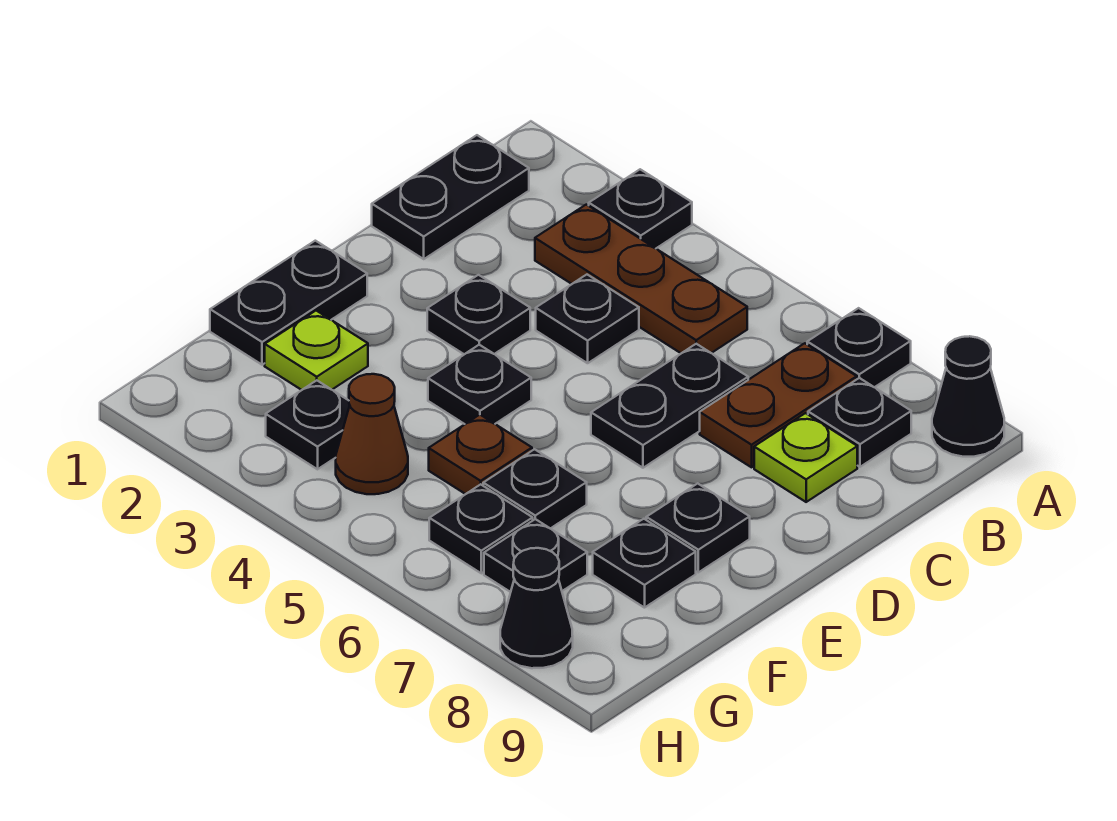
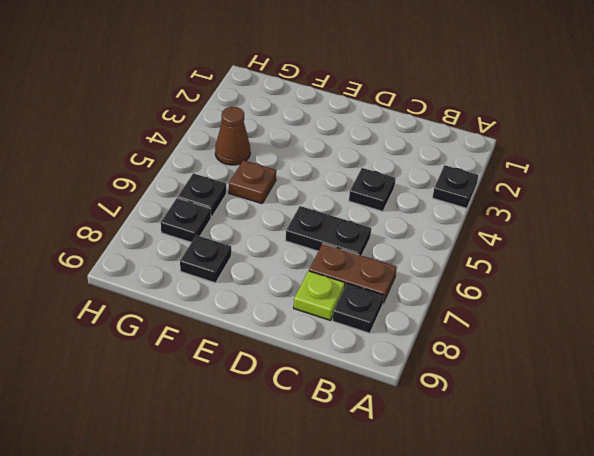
none -> black 1x1 plate [807,308,911,387]
none -> black 1x1 cone [932,336,1004,457]
none -> black 1x2 plate [372,135,529,259]

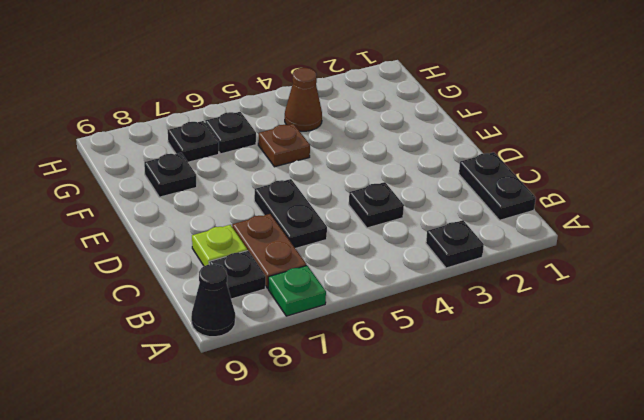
green 1x1 plate [268,266,326,316] -> black 1x1 plate [807,308,911,387]
none -> brown 1x3 plate [535,205,747,353]
none -> black 1x1 plate [427,275,530,354]
none -> black 1x2 plate [210,241,367,365]

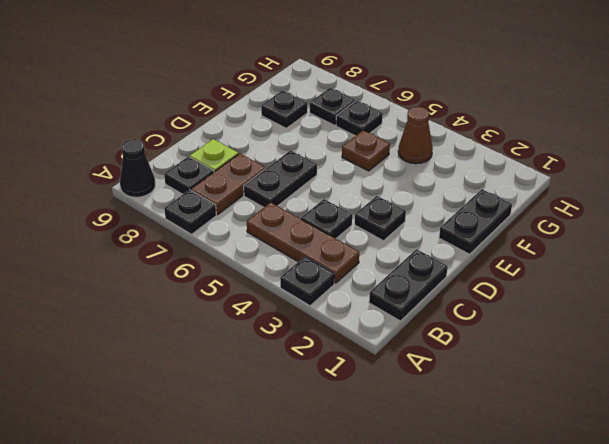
none -> black 1x1 plate [428,345,531,424]
none -> black 1x1 plate [646,483,750,572]
none -> lime 1x1 plate [265,311,368,390]

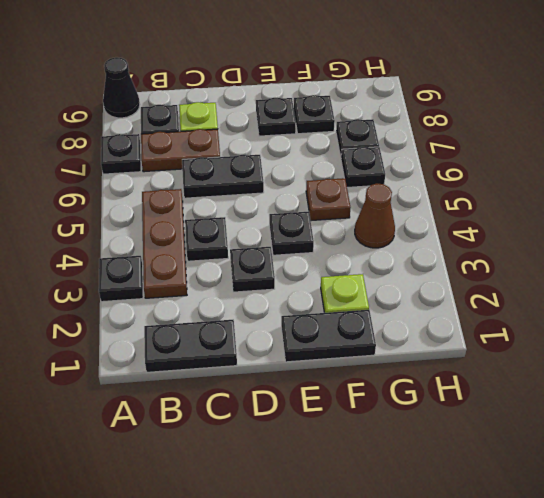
none -> black 1x1 plate [483,449,587,528]
none -> black 1x1 plate [266,380,350,469]
none -> black 1x1 cone [500,548,573,668]

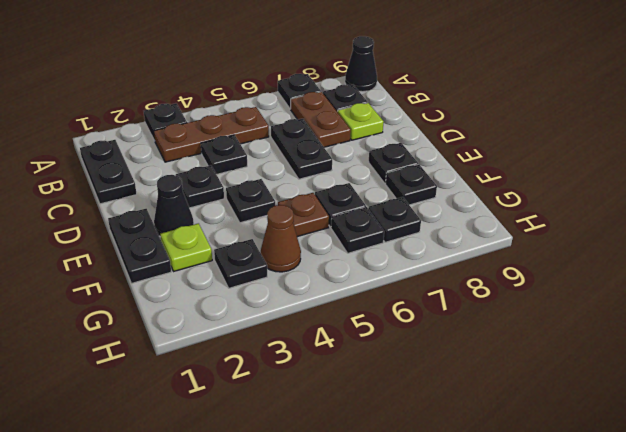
black 1x1 cone [154,175,194,237] -> black 1x1 cone moved to [500,548,573,668]

